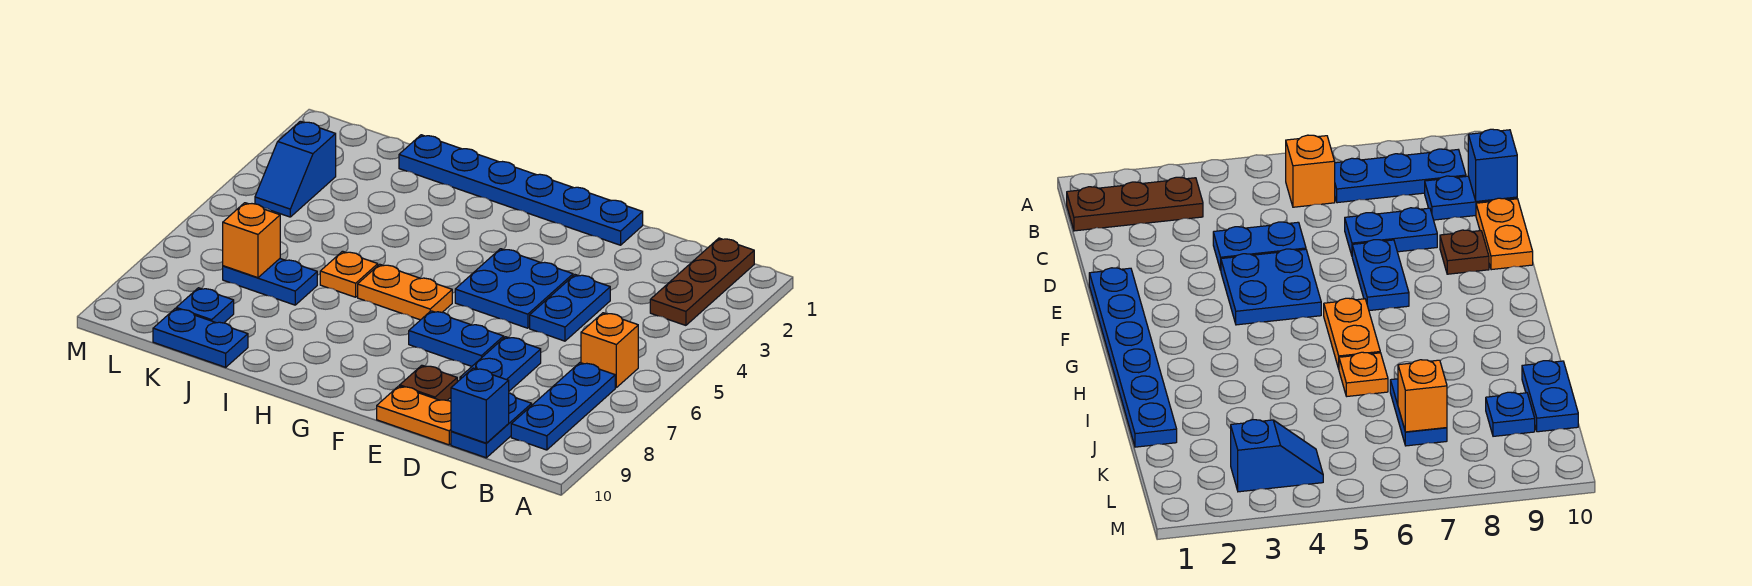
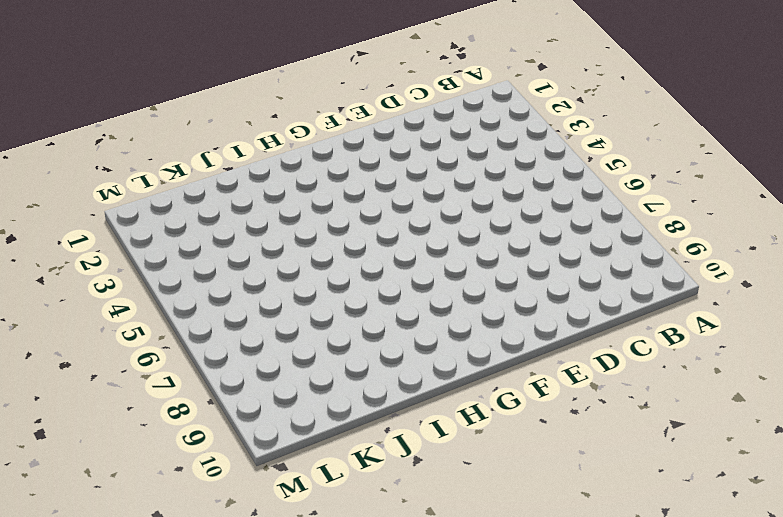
none -> brown 1x3 plate [650,238,754,325]
none -> orange 1x1 brick [581,313,638,388]
none -> blue 1x3 plate [511,363,615,450]

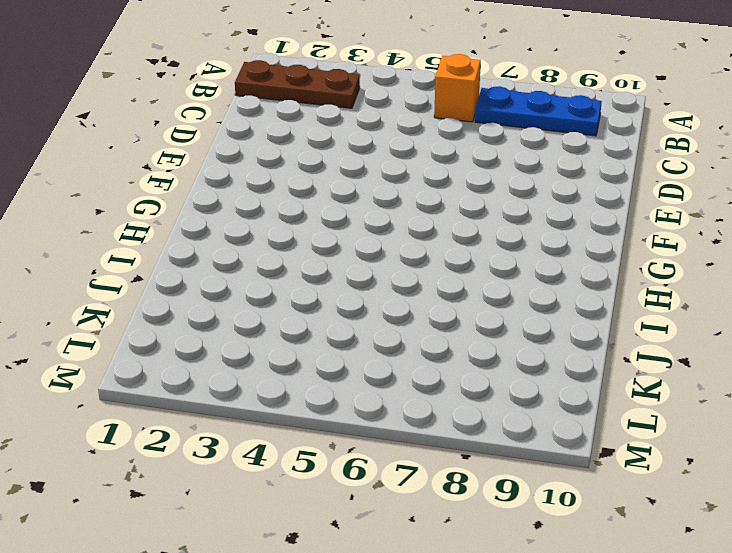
none -> blue 1x2 plate [451,393,532,458]
none -> blue 1x2 plate [530,275,610,341]
none -> blue 1x2 plate [460,337,541,391]

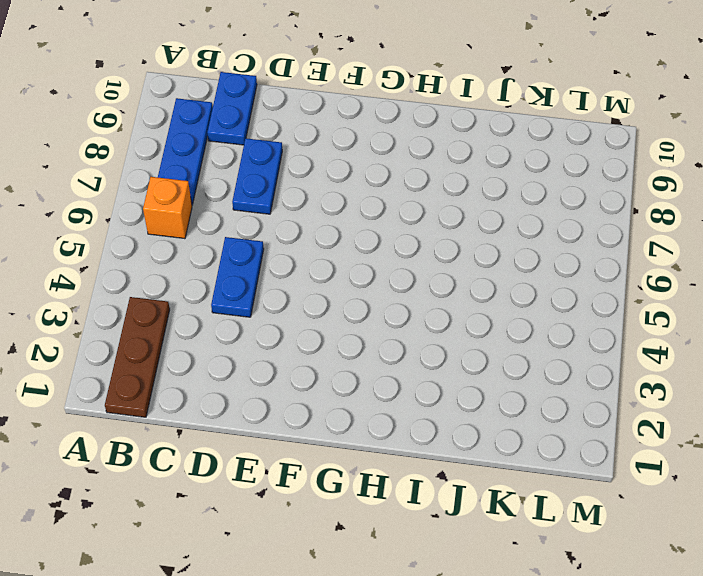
none -> orange 1x2 plate [377,386,451,445]
none -> blue 1x6 plate [399,135,643,245]
none -> blue 2x2 plate [455,249,573,328]

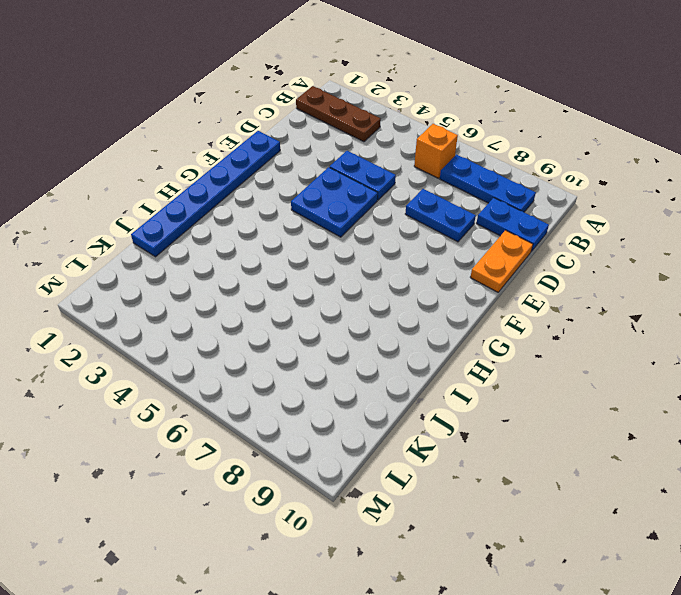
none -> blue 1x2 plate [409,311,504,366]
none -> brown 1x1 plate [400,365,457,400]
none -> orange 1x2 plate [358,264,452,320]

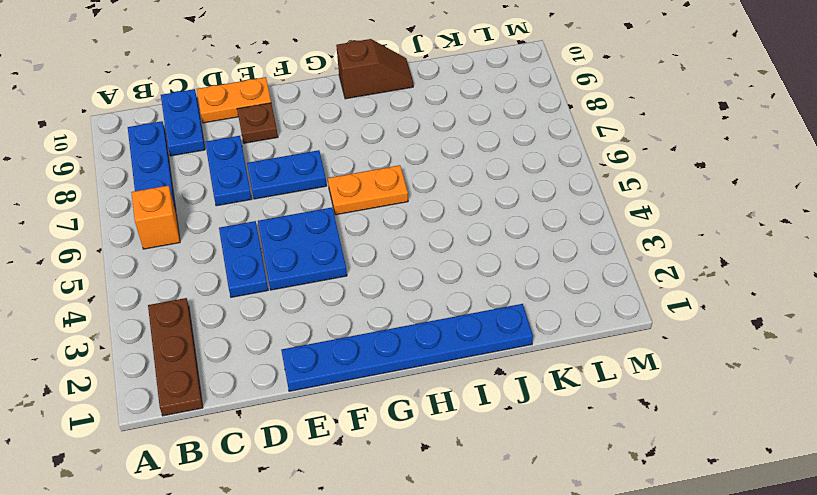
brown 1x2 slope [336,39,413,99] -> none
none -> orange 1x1 plate [320,251,378,297]
none -> blue 1x2 plate [223,259,317,305]
none -> blue 1x2 plate [153,309,248,367]

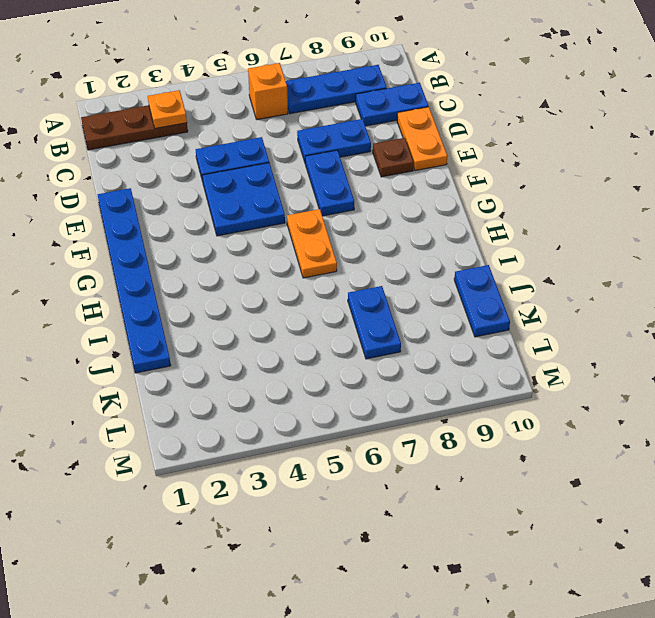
orange 1x1 plate [148,90,187,128] -> orange 1x1 plate moved to [320,251,378,297]
none -> blue 1x1 plate [176,288,234,323]
none -> blue 1x2 slope [255,121,336,217]
none -> blue 1x1 brick [451,368,509,443]

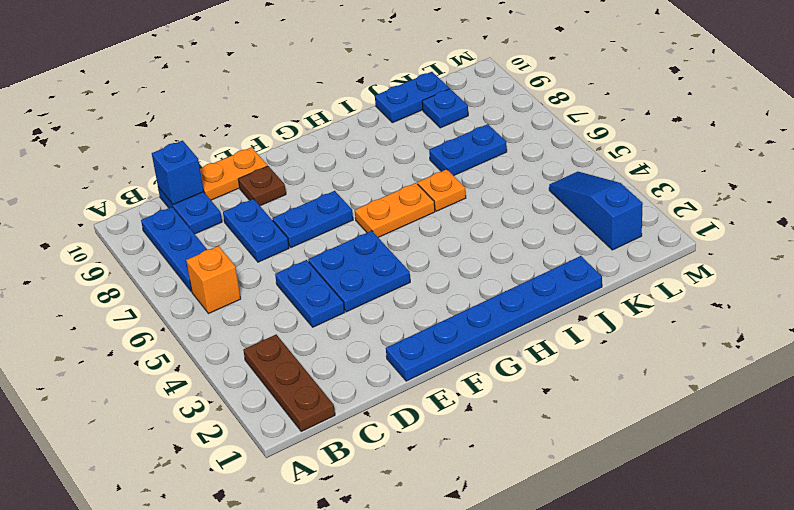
blue 1x3 slope [549,172,643,250] -> blue 1x2 slope [255,121,336,217]
none -> orange 1x1 brick [223,203,280,278]

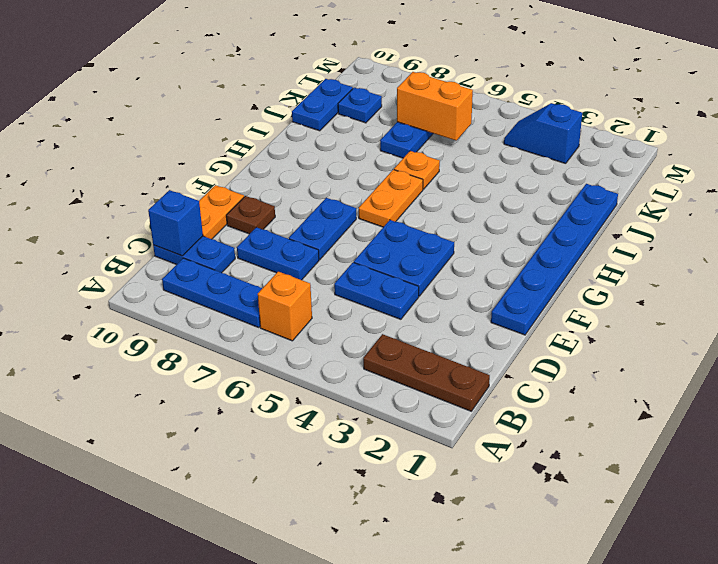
orange 1x2 brick [397,72,473,141] -> orange 1x1 brick [223,203,280,278]

